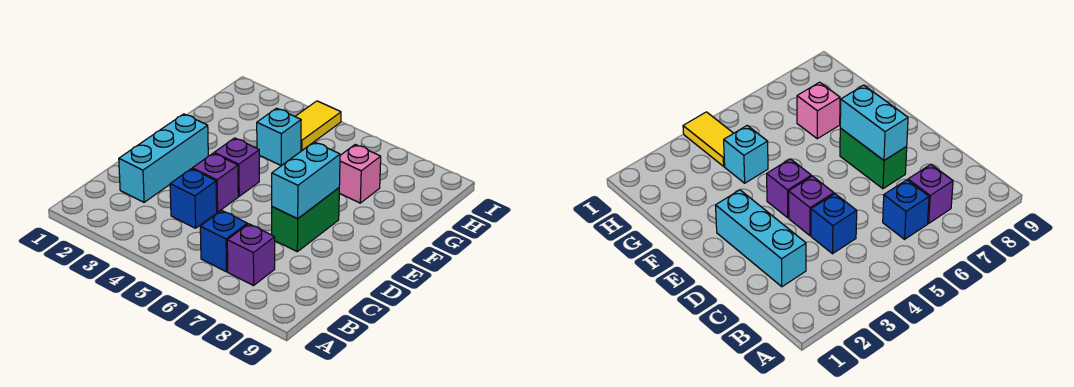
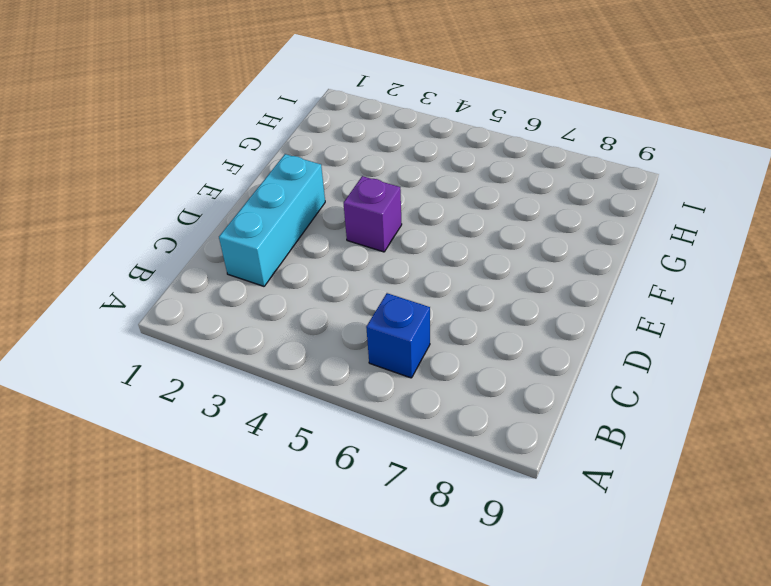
none -> purple 1x1 brick [227,224,275,286]
none -> blue 1x1 brick [170,169,217,228]

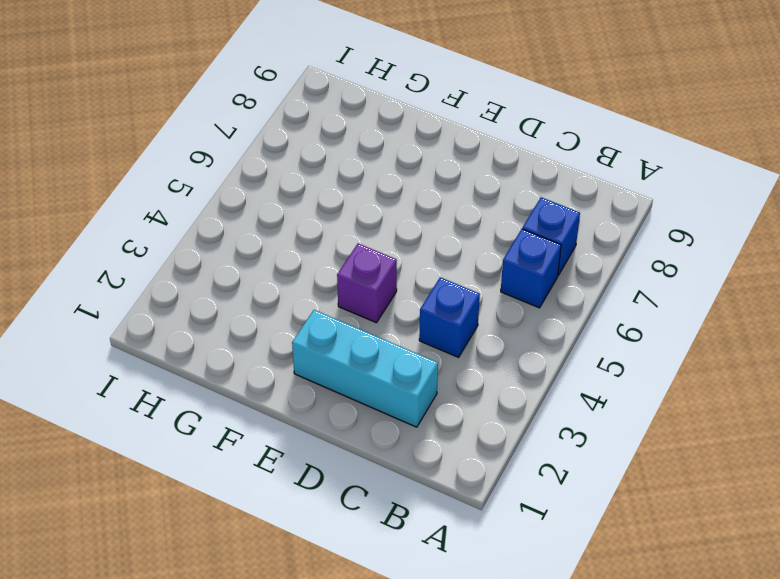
blue 1x1 brick [522,197,580,275] -> purple 1x1 brick [227,224,275,286]
none -> purple 1x1 brick [192,153,238,212]
none -> green 1x2 brick [272,188,339,252]

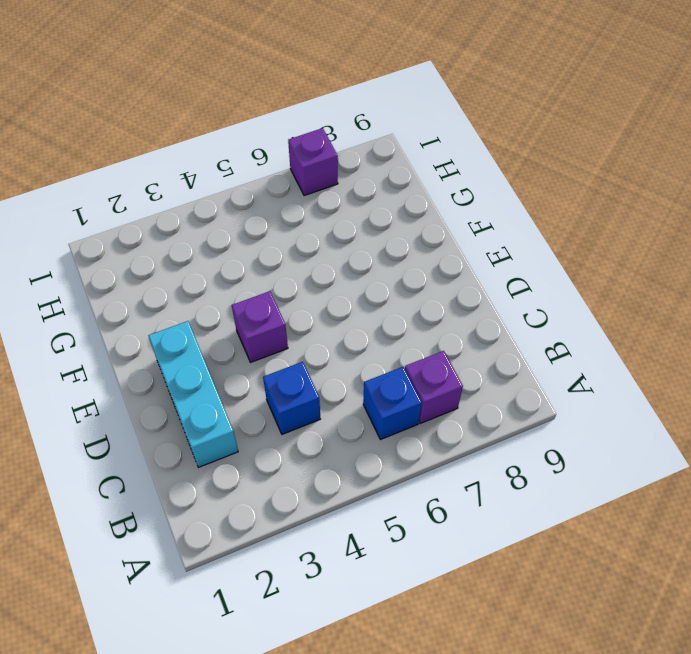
purple 1x1 brick [288,128,338,196] -> purple 1x1 brick moved to [192,153,238,212]
none -> green 1x2 brick [272,188,339,252]
none -> cyan 1x1 brick [257,108,301,166]

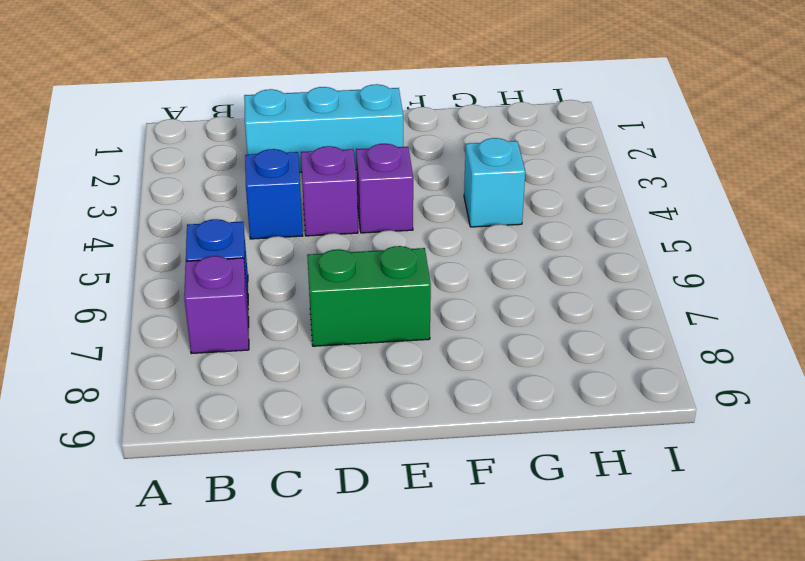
none -> pink 1x1 brick [339,145,381,203]
none -> yellow 1x2 tile [295,101,341,151]

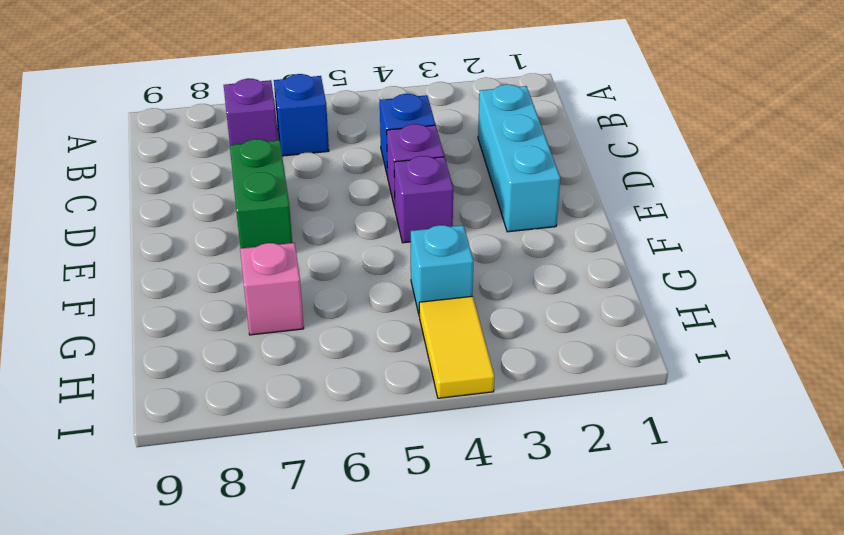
none -> cyan 1x2 brick [272,142,340,219]

